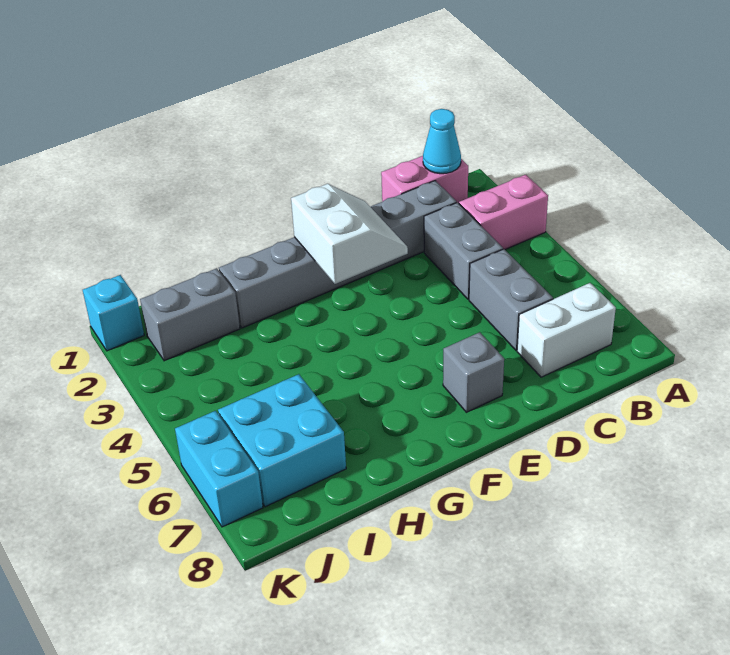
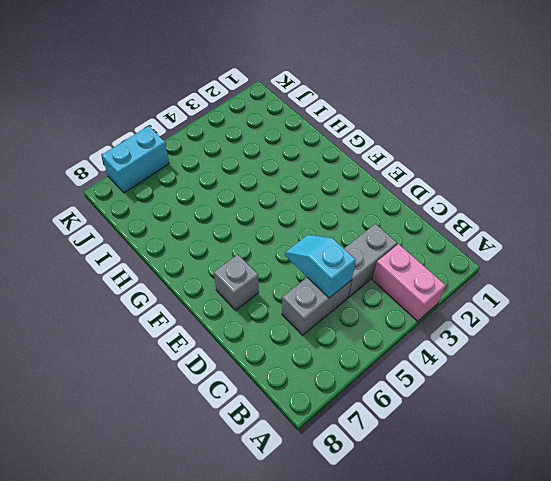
cyan 1x2 slope [285,235,356,298] -> none
none -> pink 1x2 brick [381,156,468,203]
none -> white 1x2 brick [517,283,616,377]
none -> grey 1x6 brick [219,181,456,328]

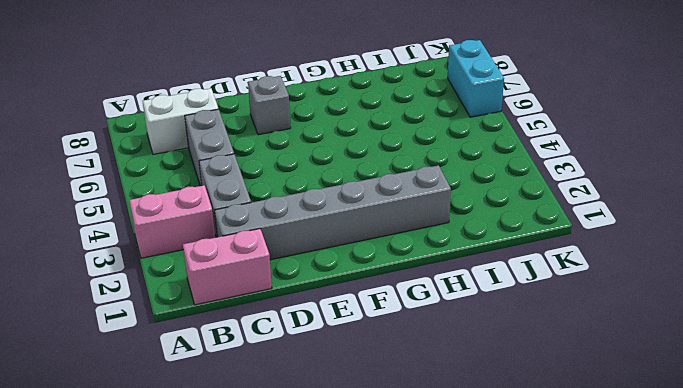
none -> grey 1x2 brick [140,268,240,361]
none -> cyan 2x2 brick [218,374,346,507]
none -> cyan 1x1 brick [83,275,144,351]

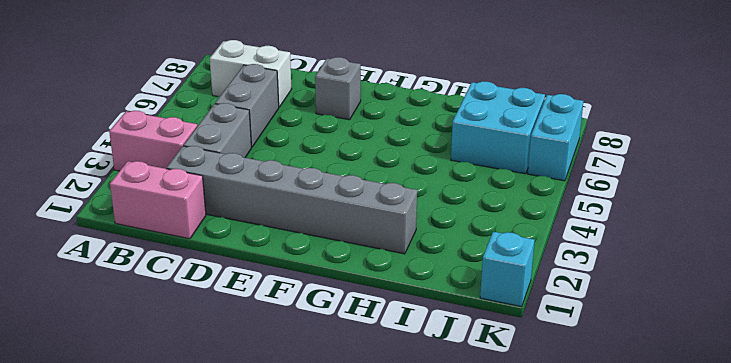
none -> grey 1x2 brick [140,268,240,361]
none -> cyan 1x1 cone [423,109,461,174]
none -> white 2x2 slope [291,184,408,284]

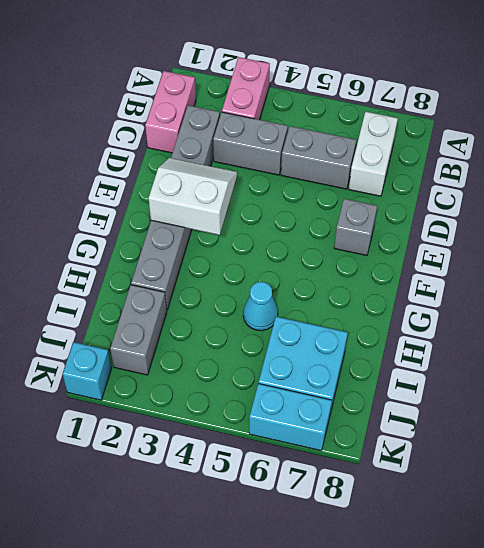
cyan 1x1 cone [243,282,278,331] -> cyan 1x1 cone moved to [423,109,461,174]

